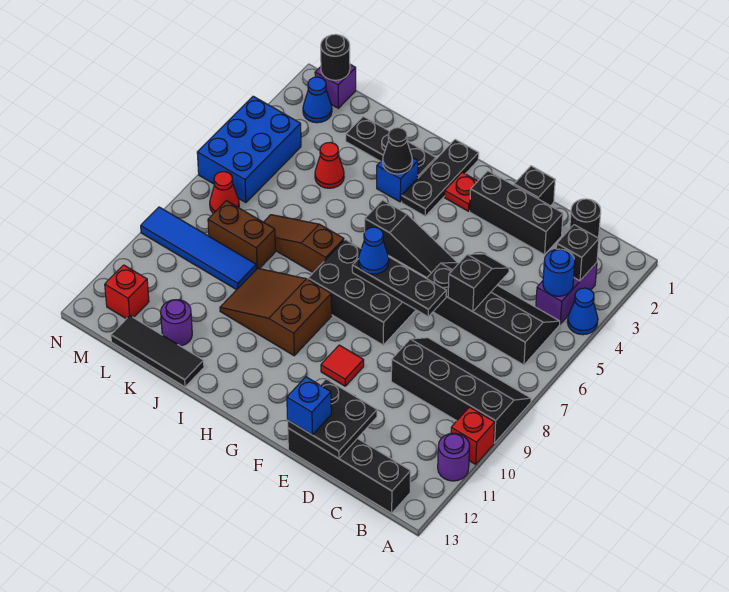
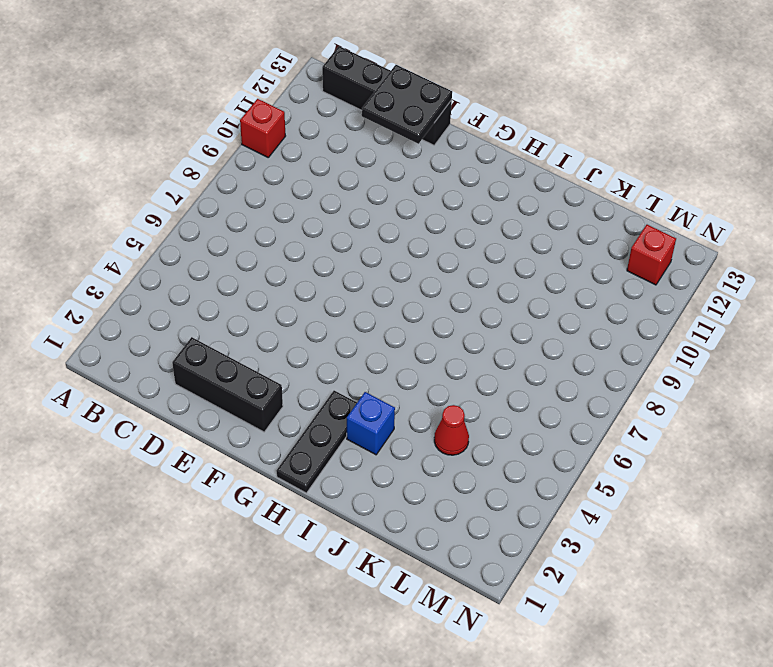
none -> blue 1x1 cone [568,288,598,335]
none -> black 2x4 slope [391,338,531,443]
none -> purple 1x1 round brick [438,433,470,481]
none -> purple 1x2 brick [536,263,597,324]

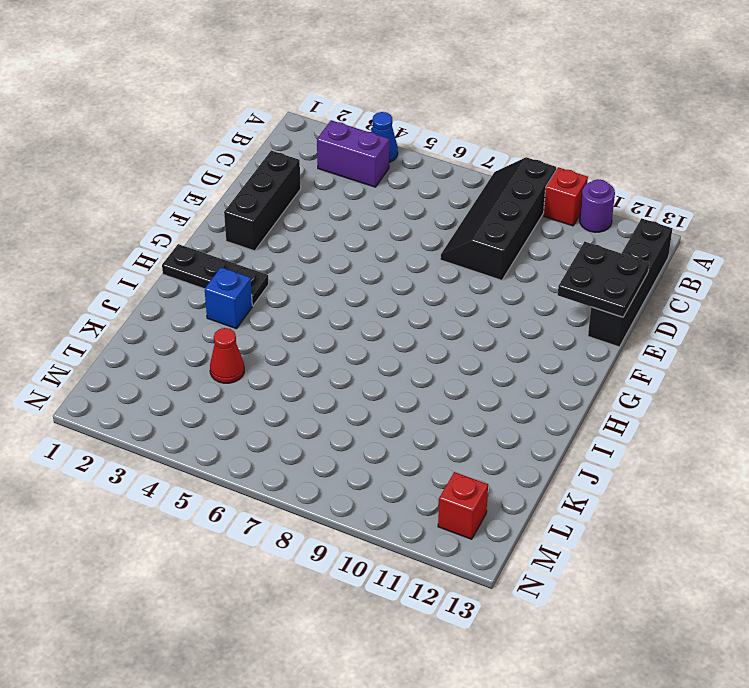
none -> black 2x4 slope [427,263,560,365]
none -> black 1x1 round brick [570,199,601,238]
none -> black 1x1 brick [514,166,555,206]
none -> black 1x3 slope [365,200,457,278]

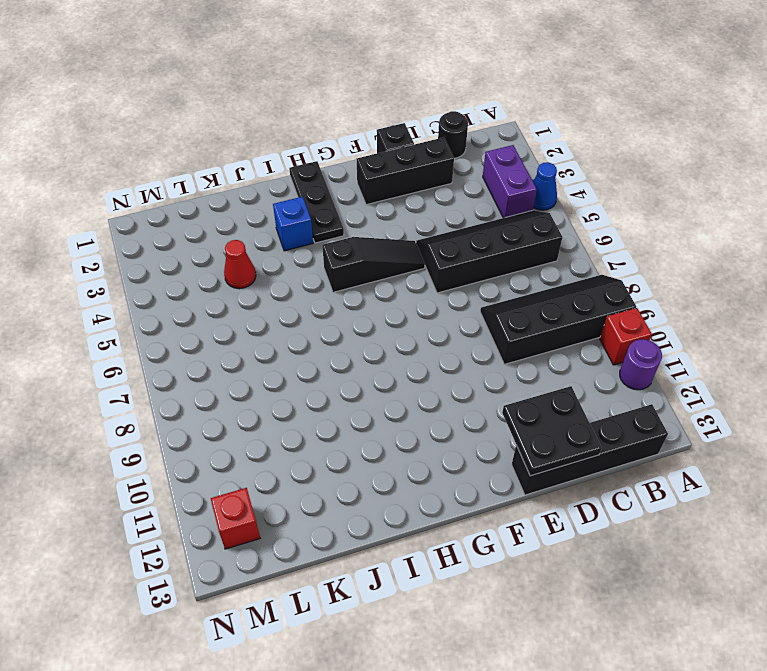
none -> black 2x3 brick [308,239,416,345]
none -> red 1x1 tile [321,345,364,386]
none -> red 1x1 plate [445,172,478,211]
none -> brown 2x3 slope [220,268,332,356]

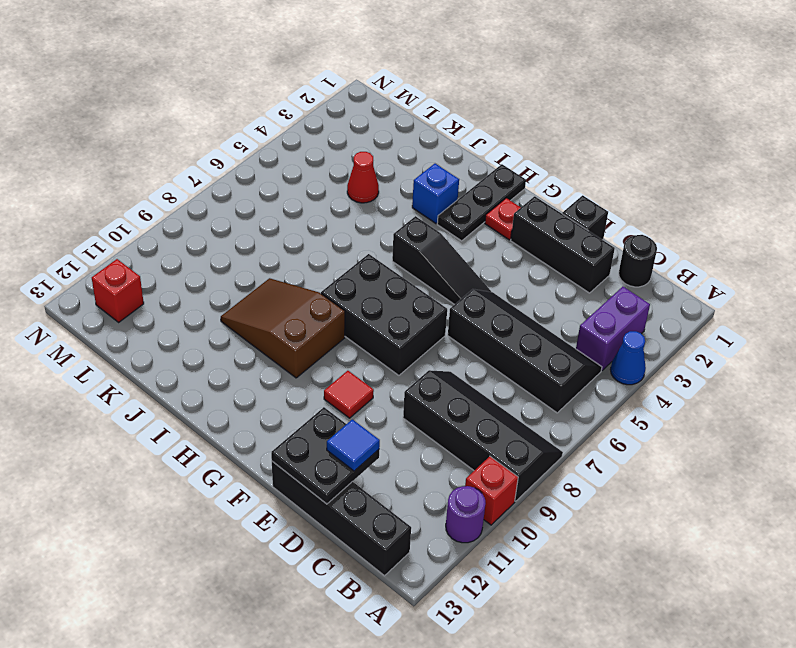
blue 1x1 tile [327,419,380,471] -> none
none -> black 1x3 plate [346,116,436,178]
none -> brown 1x3 slope [264,215,344,272]
none -> black 1x3 tile [111,316,204,387]
none -> brown 1x2 brick [208,201,275,269]

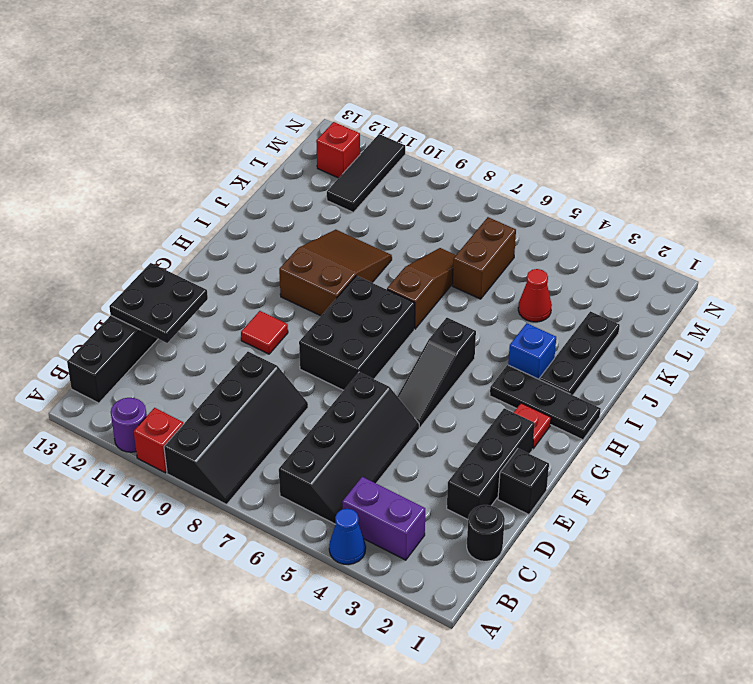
brown 1x2 brick [452,217,516,299] -> brown 1x2 brick moved to [208,201,275,269]
black 1x3 tile [327,134,405,212] -> black 1x3 tile moved to [111,316,204,387]
none -> blue 1x4 tile [141,207,256,290]
none -> purple 1x1 round brick [161,300,192,346]
none -> purple 1x1 brick [315,65,356,108]
none -> blue 1x1 cone [303,77,332,123]

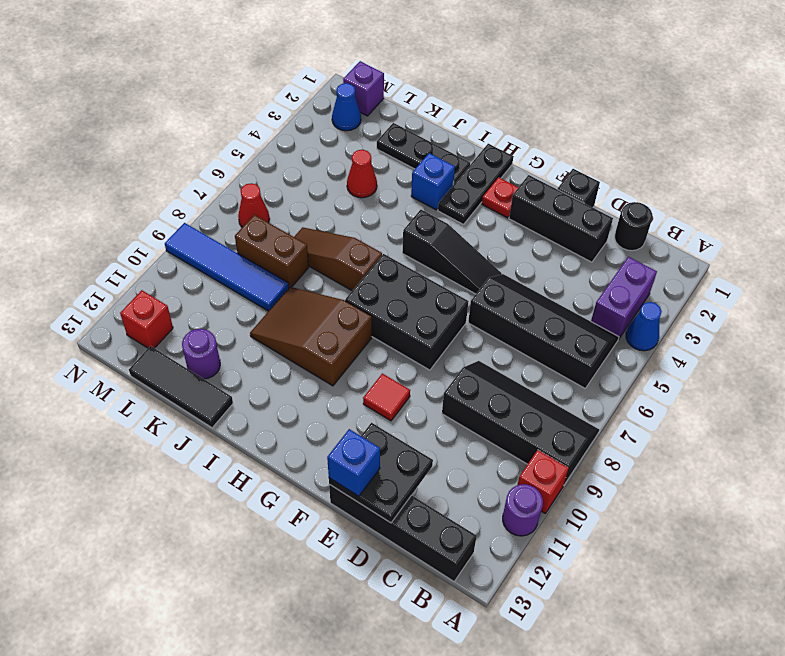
none -> blue 2x3 brick [197,96,301,203]
none -> black 1x1 brick [556,225,599,281]
none -> blue 1x1 round brick [543,249,575,296]
none -> black 1x2 slope [448,254,509,312]

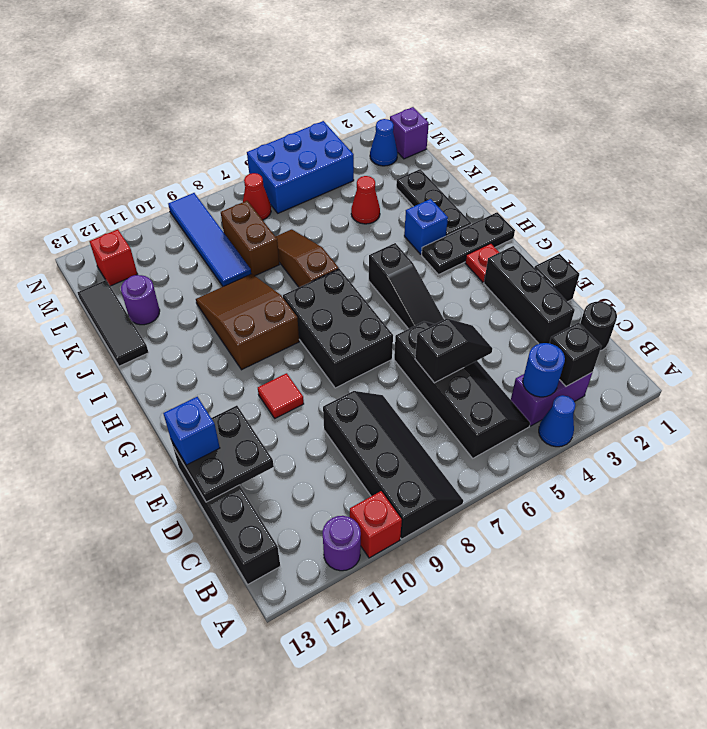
none -> black 1x3 plate [352,257,446,317]
none -> black 1x1 cone [383,128,412,174]
none -> black 1x1 round brick [321,34,350,80]
none -> blue 1x1 cone [359,227,389,274]

